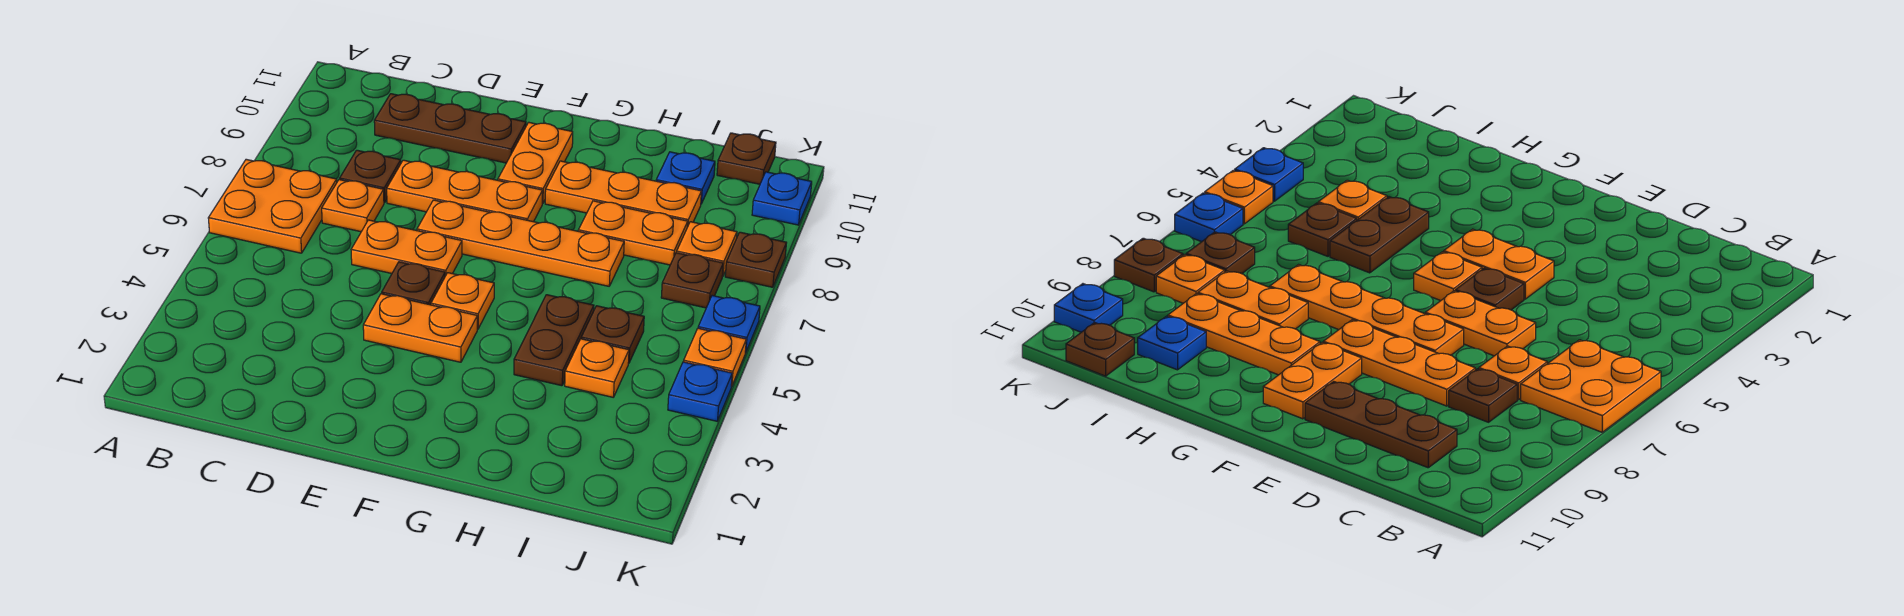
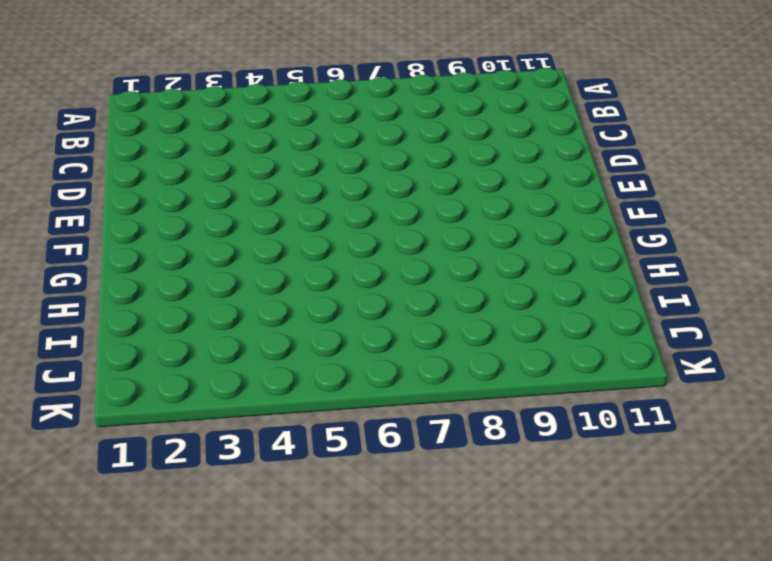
none -> orange 2x2 plate [208,159,337,253]
none -> orange 1x1 plate [322,180,384,232]
none -> brown 1x1 plate [340,150,401,203]

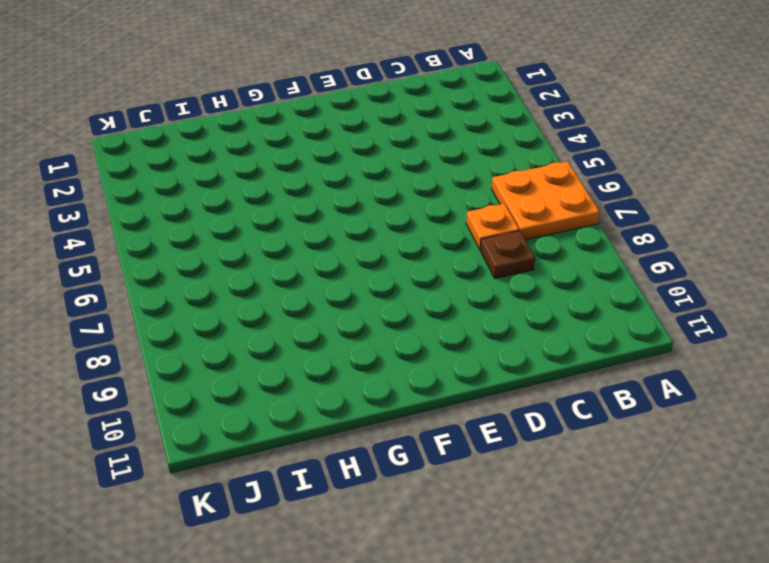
none -> brown 1x3 plate [374,94,526,163]
none -> orange 1x2 plate [351,220,462,276]
none -> orange 1x3 plate [387,160,542,222]

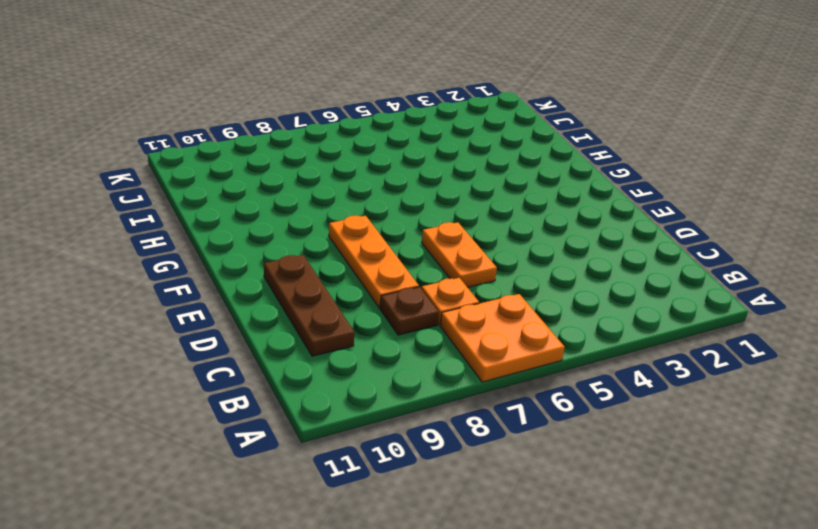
none -> orange 1x2 plate [363,294,477,362]
none -> brown 1x1 plate [382,262,445,305]
none -> orange 1x4 plate [417,200,624,286]

